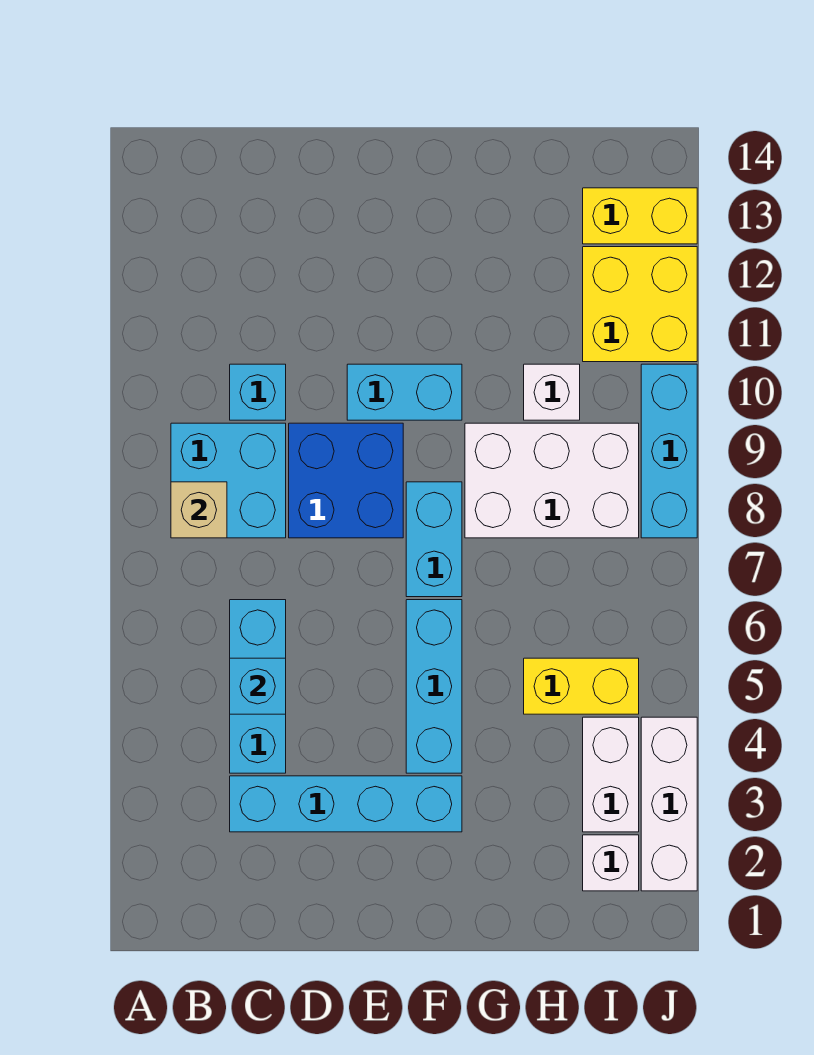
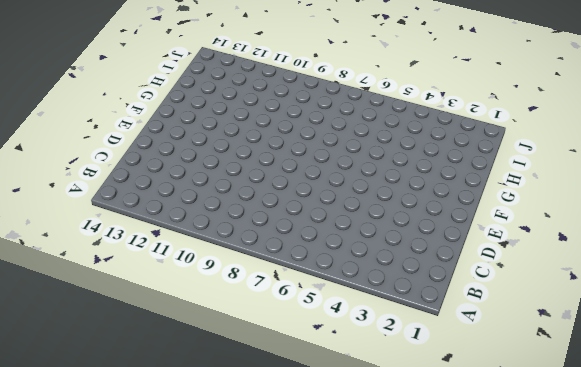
none -> cyan 2x2 brick [171,423,286,538]
none -> cyan 1x4 brick [230,776,462,832]
none -> cyan 1x3 brick [230,600,286,773]

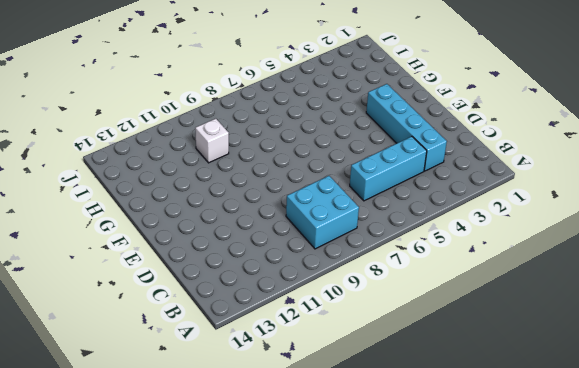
none -> cyan 1x1 brick [230,364,286,420]
none -> blue 2x2 brick [289,423,403,538]
none -> cyan 1x2 brick [347,364,462,420]

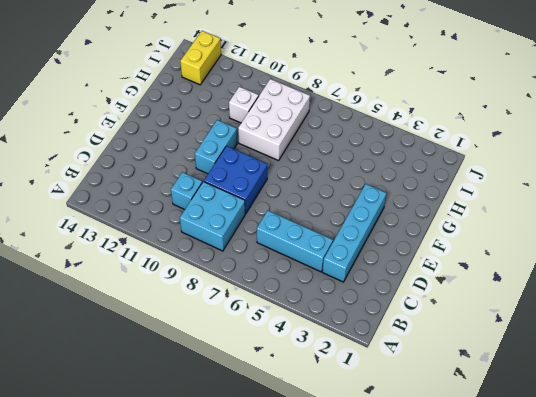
none -> cyan 1x3 brick [406,600,462,773]
none -> cyan 1x2 brick [406,482,462,597]
none -> yellow 1x2 brick [524,658,639,714]

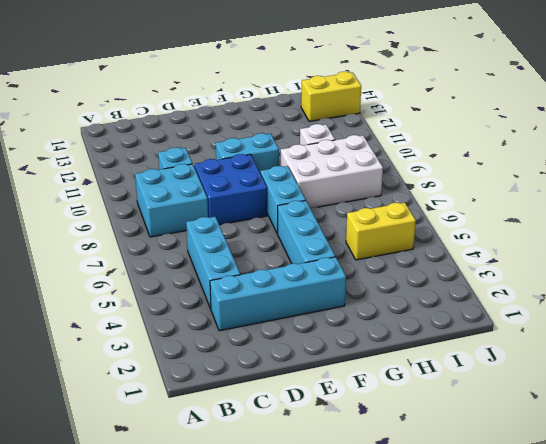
none -> white 1x1 brick [583,835,639,891]
none -> white 1x2 brick [583,717,639,832]
none -> yellow 2x2 brick [583,247,697,362]

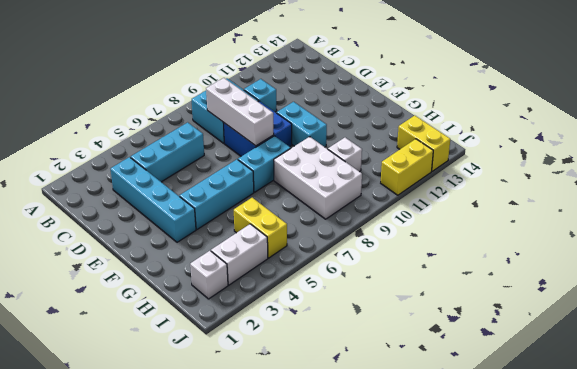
white 1x3 brick [206,78,274,146] -> white 1x3 brick turned to [641,717,697,891]
yellow 1x2 brick [381,139,433,195] -> yellow 2x2 brick [583,247,697,362]
none -> cyan 1x3 brick [641,364,697,538]
none -> tan 1x1 brick [171,482,227,538]
none -> cyan 1x1 brick [230,658,286,714]

